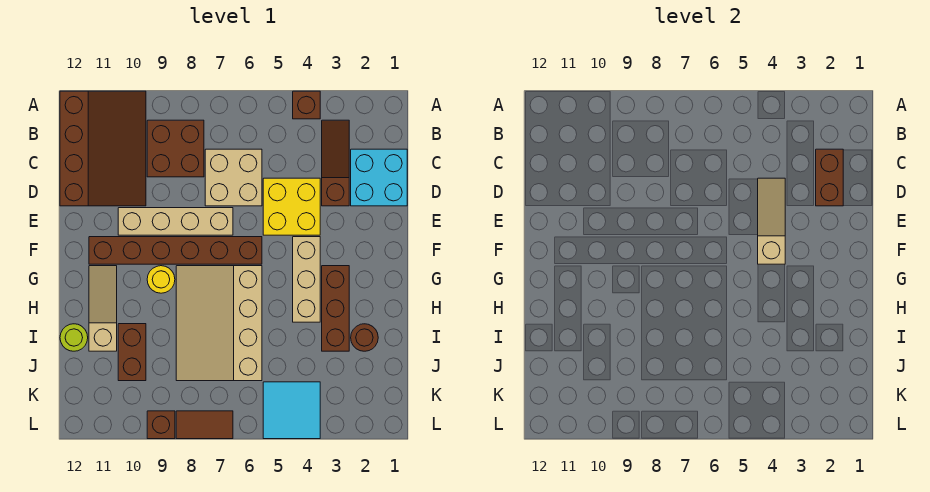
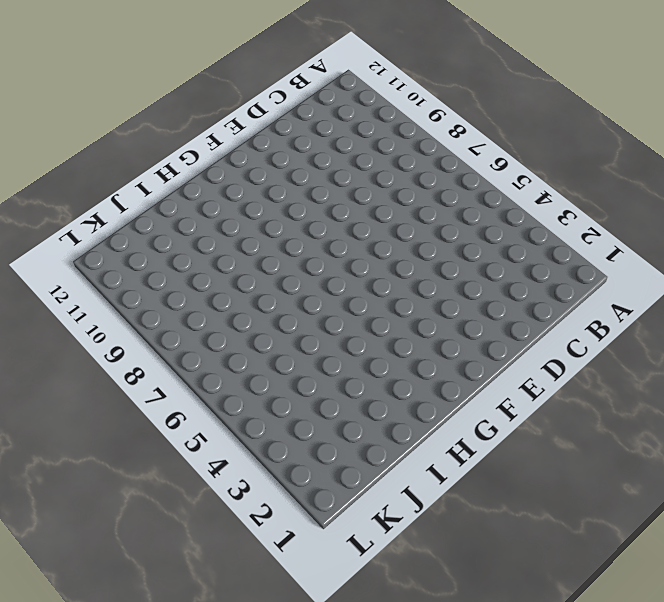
none -> brown 1x1 brick [293,91,320,119]
none -> brown 3x4 slope [60,91,146,206]
none -> brown 1x3 slope [322,120,349,206]

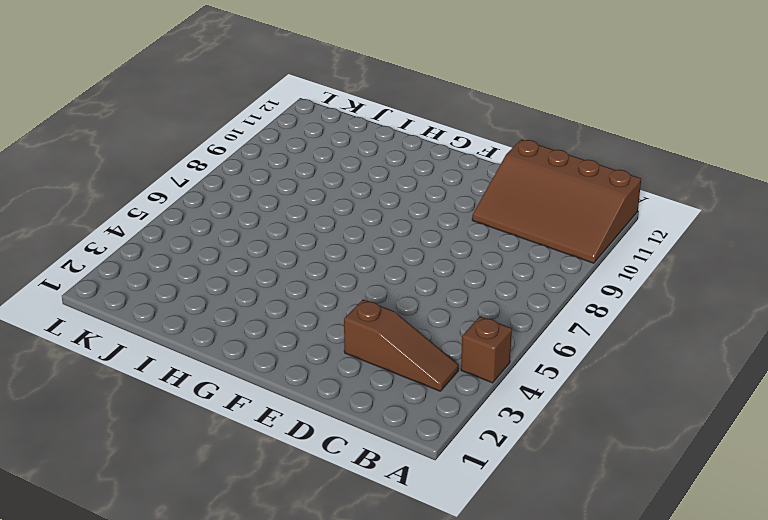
none -> brown 2x2 brick [147,120,204,177]
none -> cyan 2x2 brick [351,149,407,206]
none -> tan 2x2 brick [205,149,262,206]

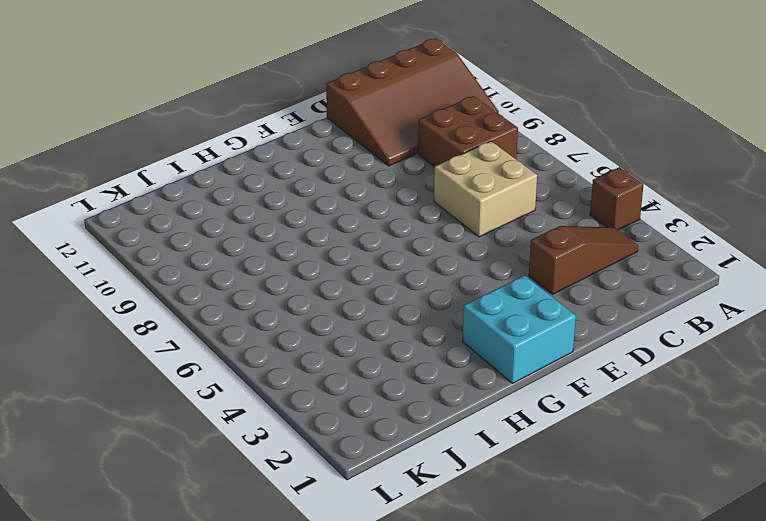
cyan 2x2 brick [463,275,576,383] -> cyan 2x2 brick moved to [351,149,407,206]
none -> yellow 2x2 brick [263,178,320,235]
none -> tan 1x4 brick [118,208,233,235]
none -> tan 1x3 brick [293,237,320,322]

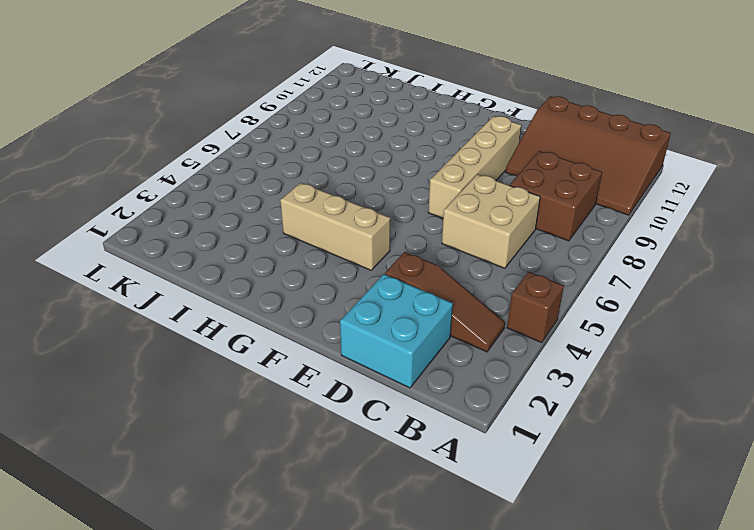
none -> yellow 2x2 brick [263,178,320,235]
none -> brown 1x6 brick [89,237,262,264]
none -> brown 1x3 brick [322,266,349,351]

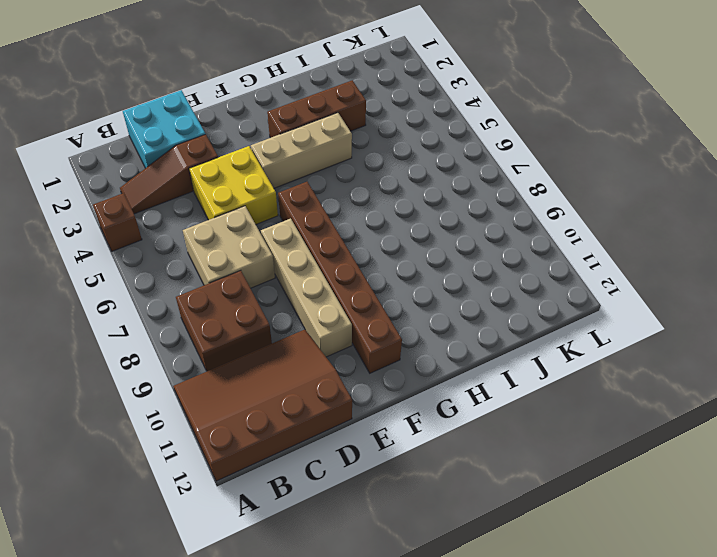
none -> tan 3x4 slope [176,266,262,381]
none -> yellow 1x1 round brick [147,266,175,293]
none -> tan 1x3 slope [89,266,117,351]

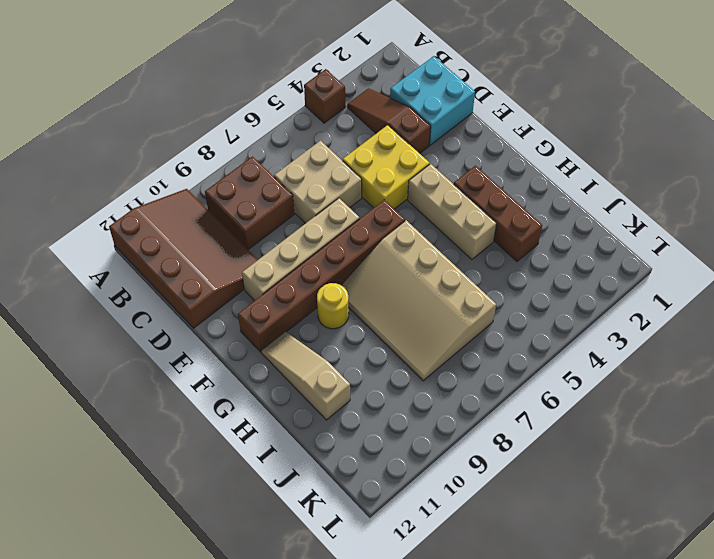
none -> brown 1x1 round brick [351,324,378,351]
none -> brown 1x2 brick [118,324,146,381]
none -> lime 1x1 round brick [60,324,88,351]

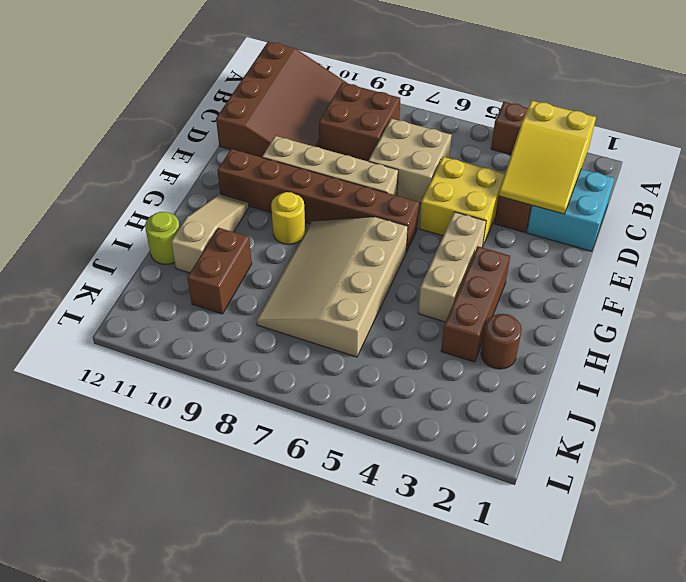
yellow 2x3 slope [499,101,596,214] -> brown 1x2 brick [816,149,843,206]
none -> cyan 2x2 tile [263,382,320,439]
none -> brown 1x2 tile [176,411,233,439]
none -> brown 1x1 brick [147,411,175,439]

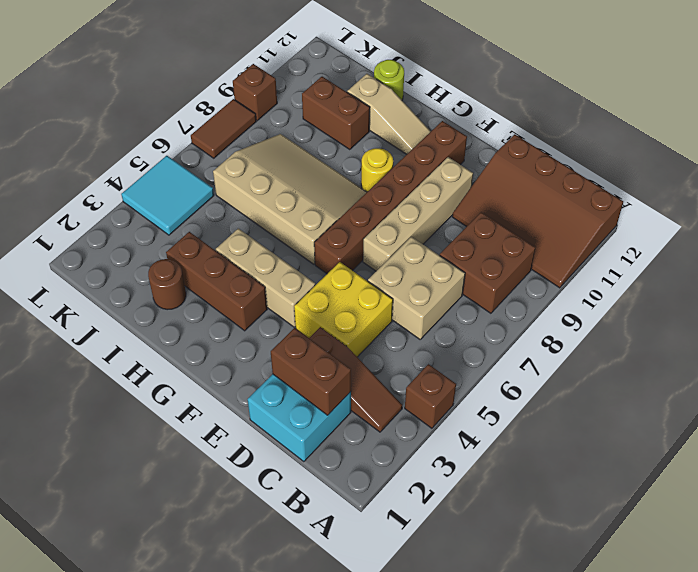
none -> tan 1x3 slope [758,178,785,264]

